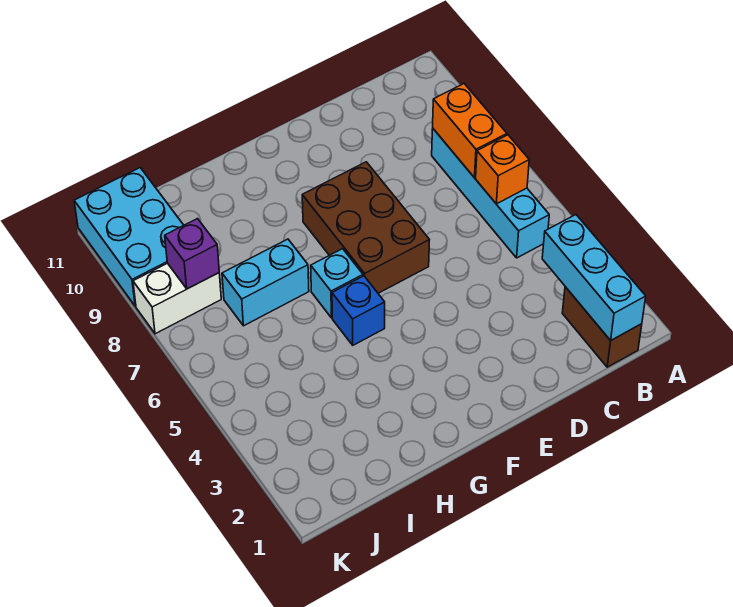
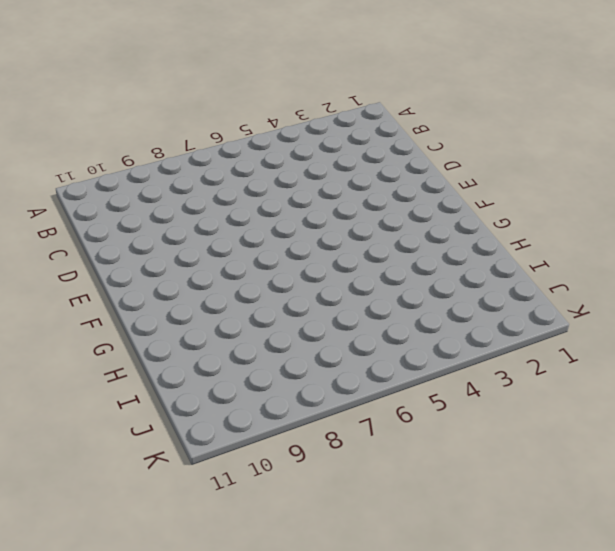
none -> brown 1x2 brick [562,287,642,367]
none -> cyan 1x4 brick [432,129,549,258]
none -> brown 2x3 brick [302,162,429,293]

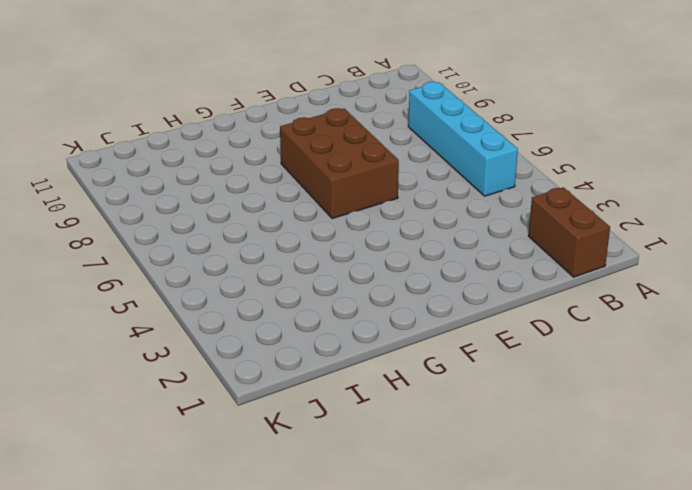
none -> blue 1x1 brick [332,276,385,345]
none -> cyan 1x1 brick [311,249,363,318]
none -> cyan 1x2 brick [222,239,309,326]

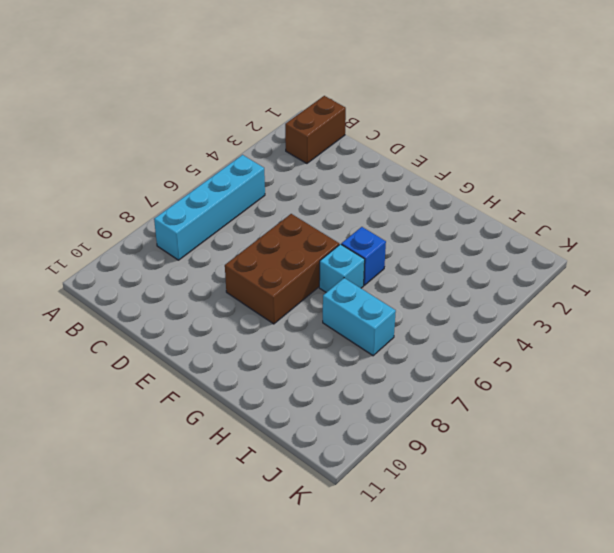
none -> white 1x2 brick [133,263,221,334]
none -> cyan 2x3 brick [74,168,184,306]
none -> cyan 1x3 brick [542,215,646,341]

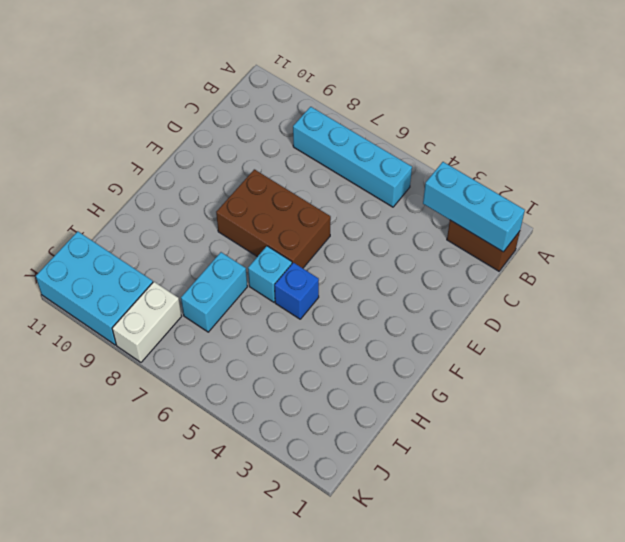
none -> orange 1x1 brick [476,135,529,204]
none -> orange 1x2 brick [433,84,507,178]
none -> purple 1x1 brick [165,219,219,289]

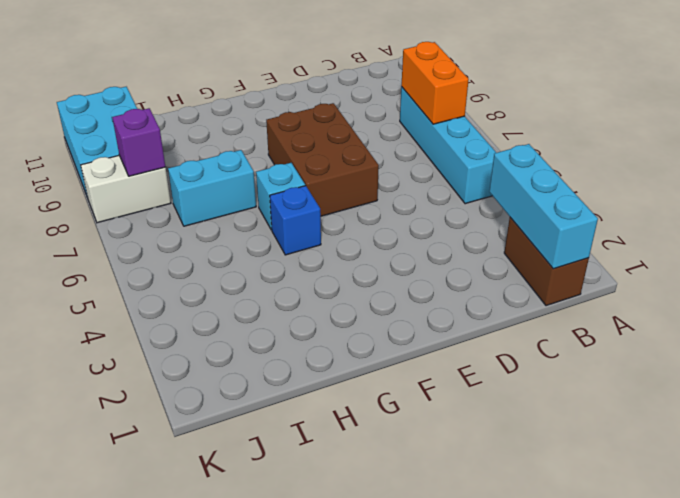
none -> orange 1x1 brick [476,135,529,204]

